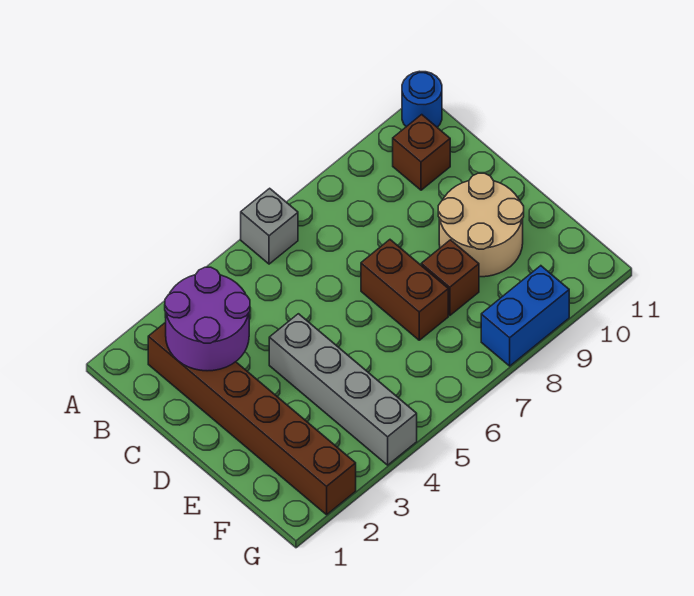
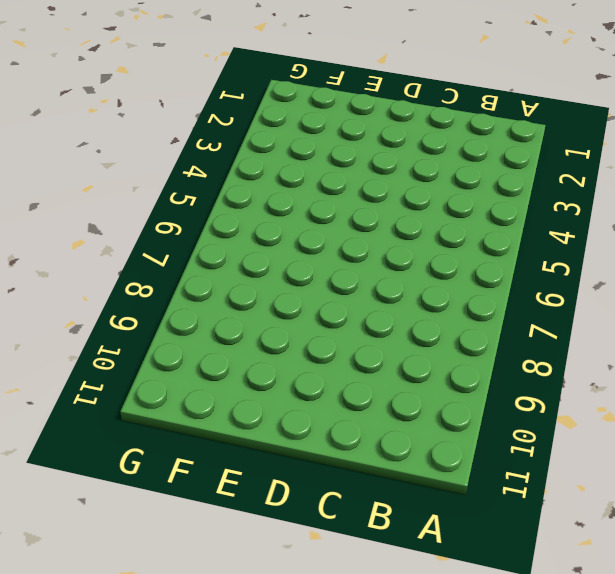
none -> grey 1x1 brick [241,188,298,264]
none -> blue 1x1 round brick [402,71,442,127]

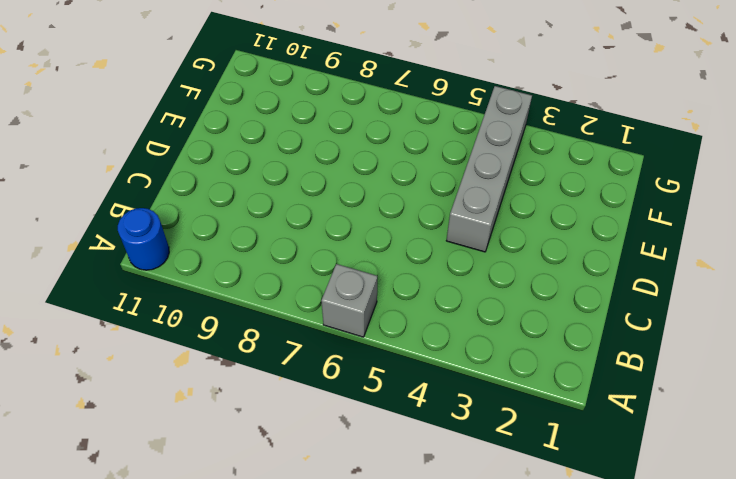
none -> brown 1x6 brick [148,322,356,515]
none -> brown 1x1 brick [393,115,450,190]

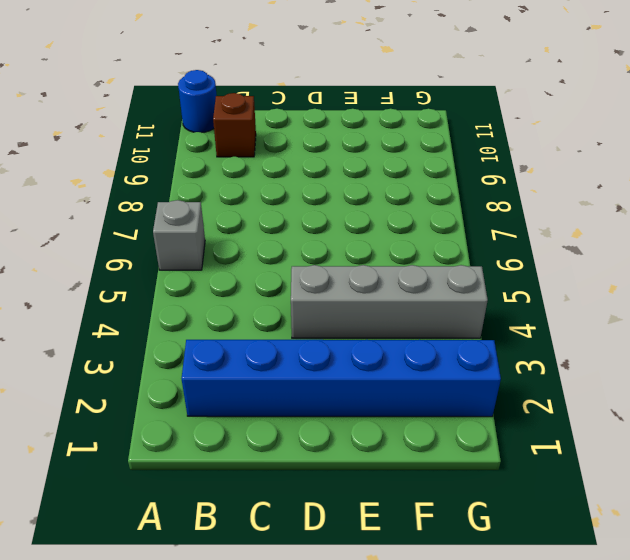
blue 1x6 brick [182,340,501,417] -> brown 1x6 brick [148,322,356,515]
none -> brown 1x2 brick [361,240,448,340]
none -> tan 2x2 round brick [438,173,524,277]

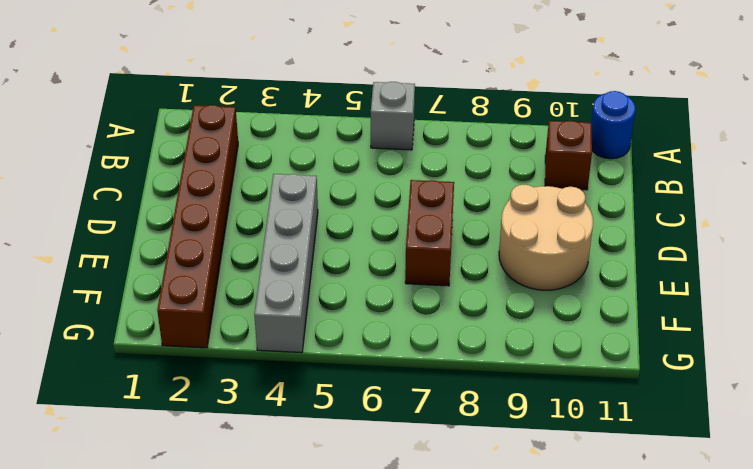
none -> brown 1x1 brick [421,240,479,316]
none -> blue 1x2 brick [481,266,569,366]

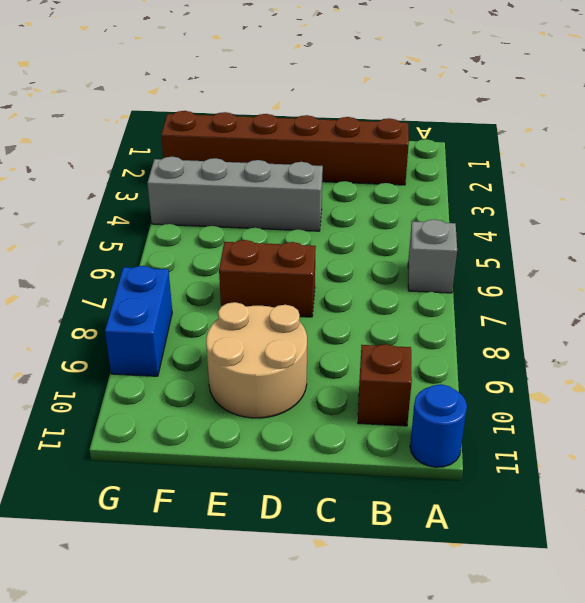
none -> brown 1x1 brick [421,240,479,316]
none -> purple 2x2 round brick [165,267,250,371]

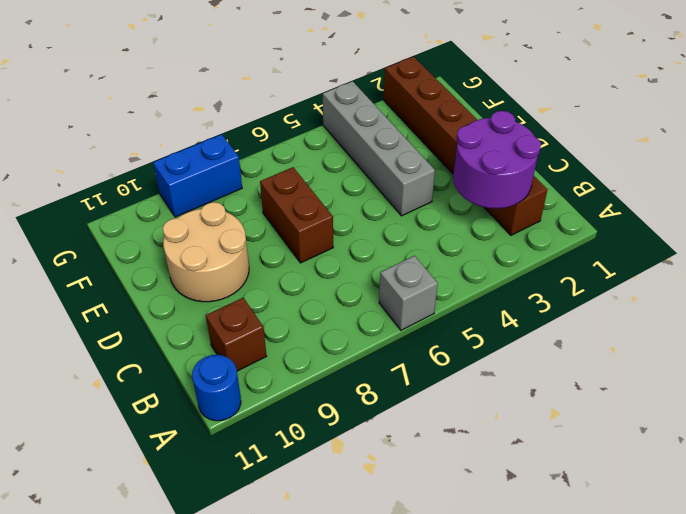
none -> brown 1x1 brick [421,240,479,316]

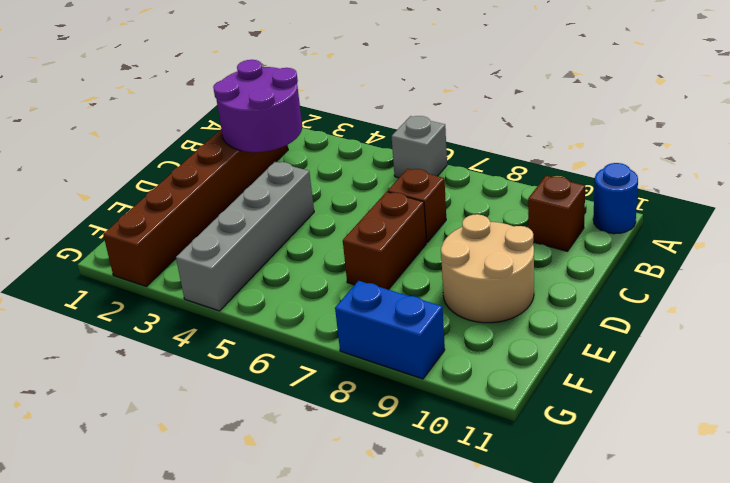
brown 1x1 brick [388,169,446,243] -> brown 1x1 brick moved to [421,240,479,316]

